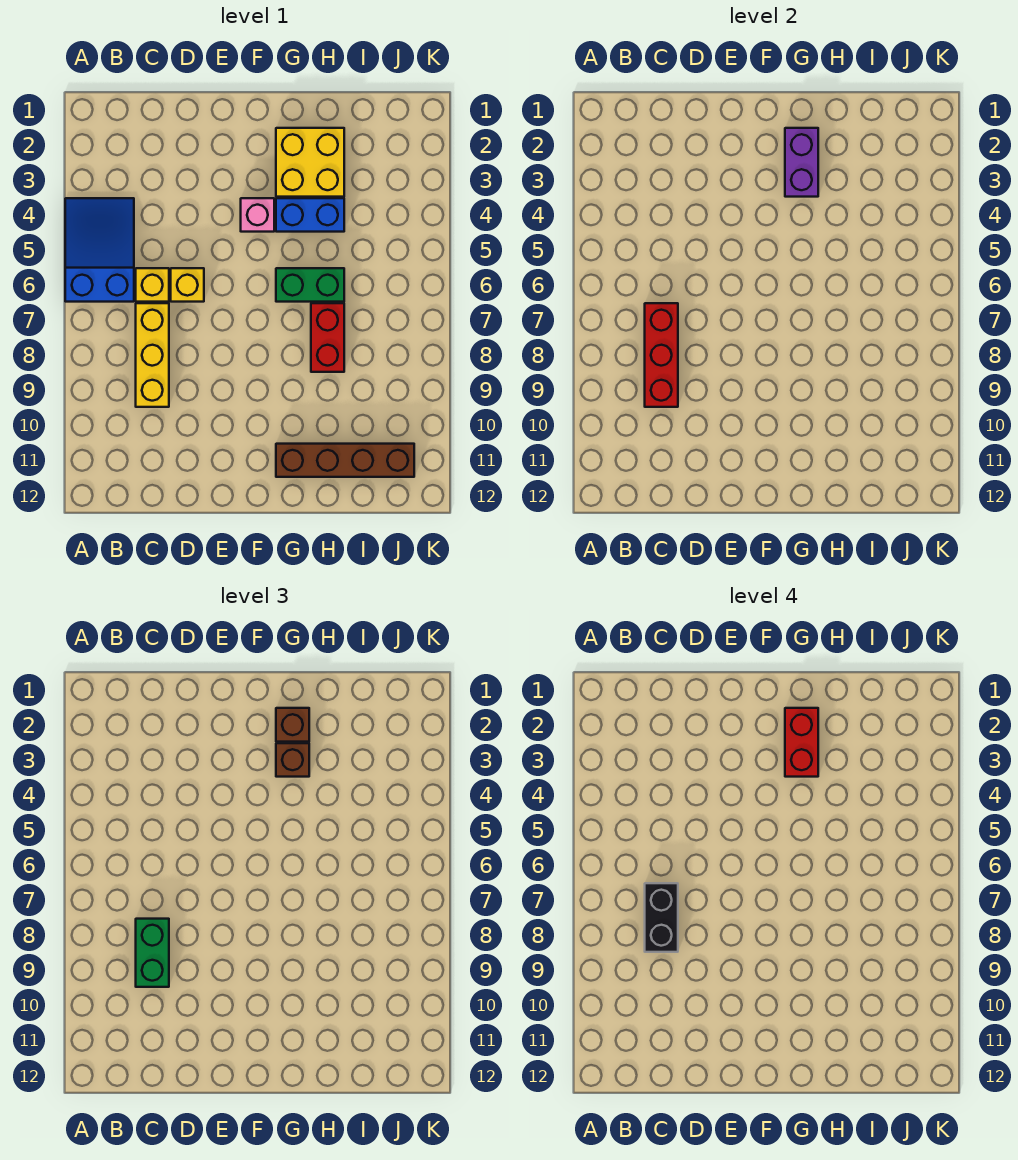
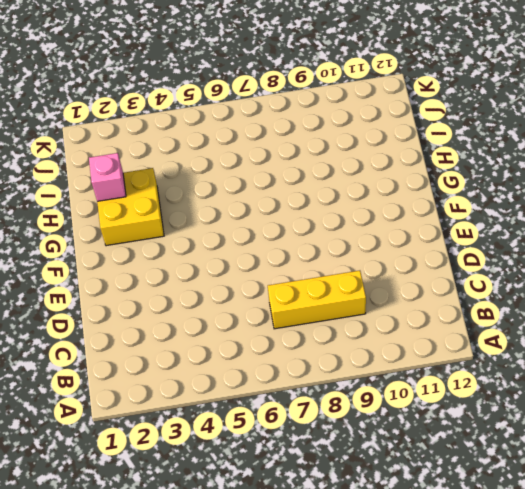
pink 1x1 brick [89,153,126,201] -> pink 1x1 brick moved to [241,198,274,232]
none -> blue 2x3 slope [65,198,134,302]
none -> yellow 1x1 brick [136,268,169,302]
none -> yellow 1x1 brick [171,268,204,302]

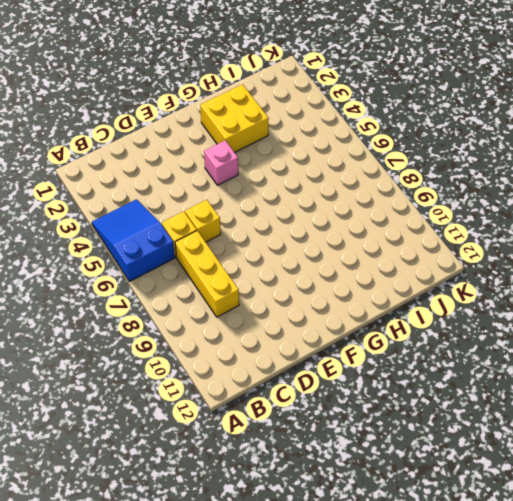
none -> blue 1x2 brick [276,198,344,232]
none -> green 1x2 brick [276,268,344,302]
none -> brown 1x4 brick [276,444,414,477]

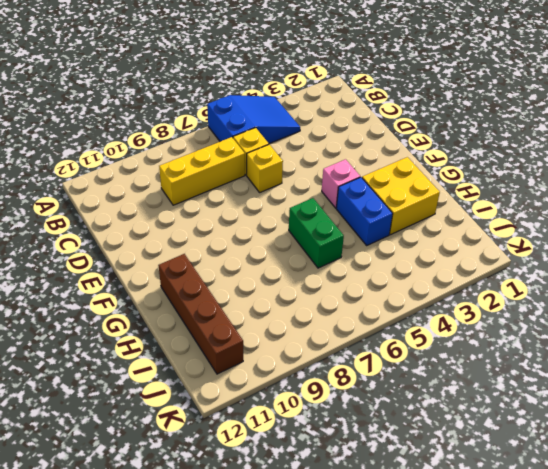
none -> red 1x2 brick [311,303,344,372]
none -> red 1x3 brick [645,303,678,407]
none -> purple 1x2 brick [785,128,818,197]

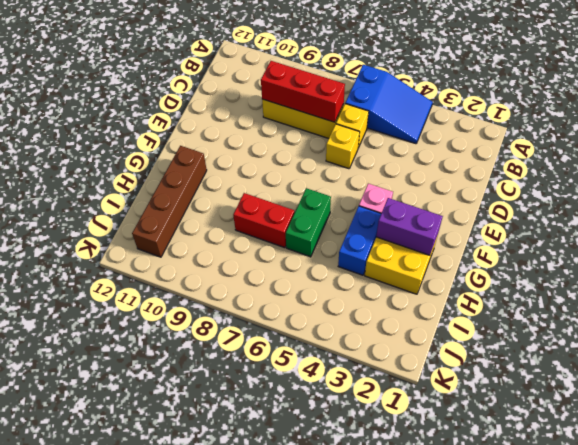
none -> green 1x2 brick [136,919,169,987]
none -> brown 1x1 brick [276,708,309,742]
none -> brown 1x1 brick [276,743,309,777]

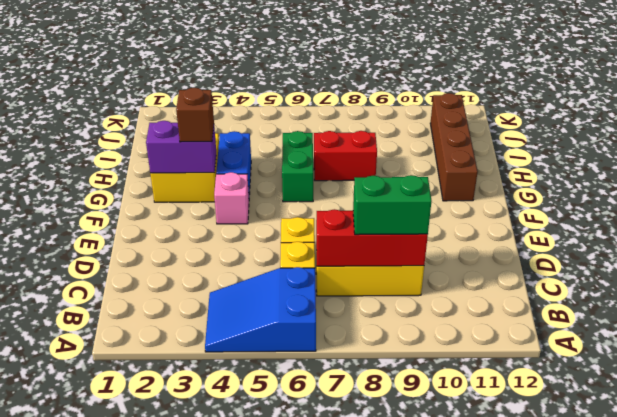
none -> brown 1x1 brick [276,708,309,742]
none -> black 1x2 brick [645,883,678,952]
none -> red 1x2 brick [785,708,818,777]

